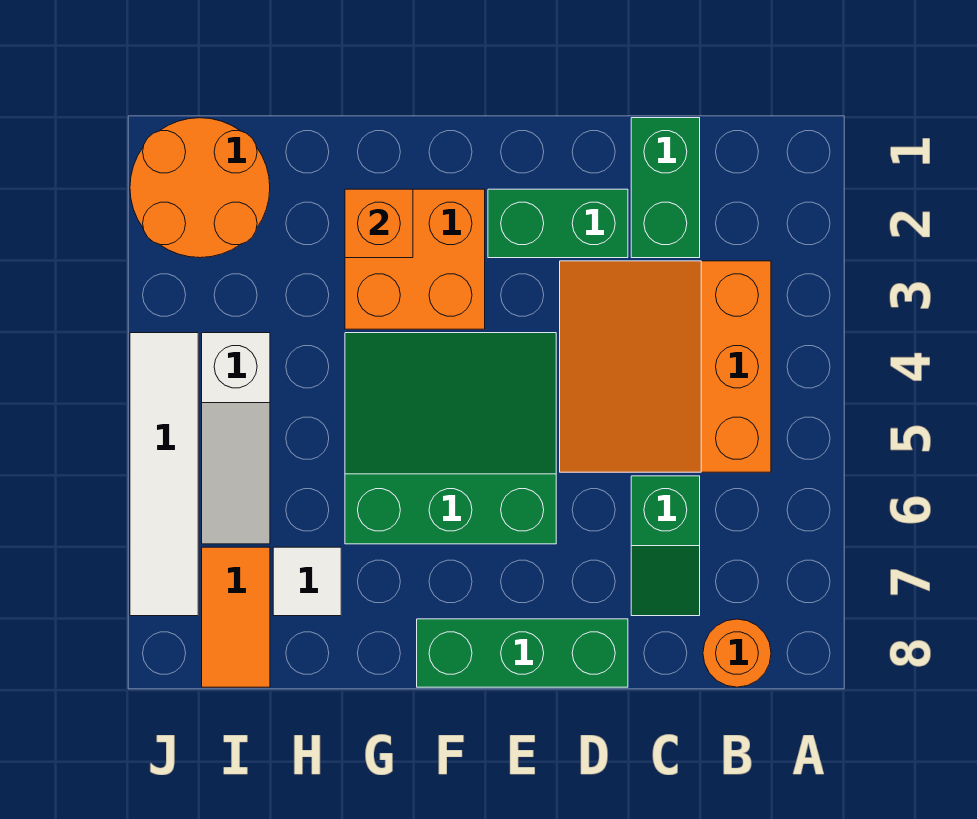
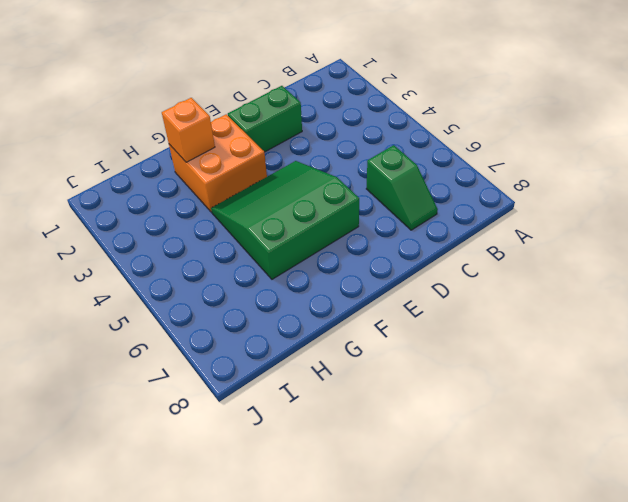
none -> orange 3x3 slope [560,261,771,472]
none -> orange 1x1 round brick [703,619,771,687]
none -> green 1x2 brick [631,118,700,258]

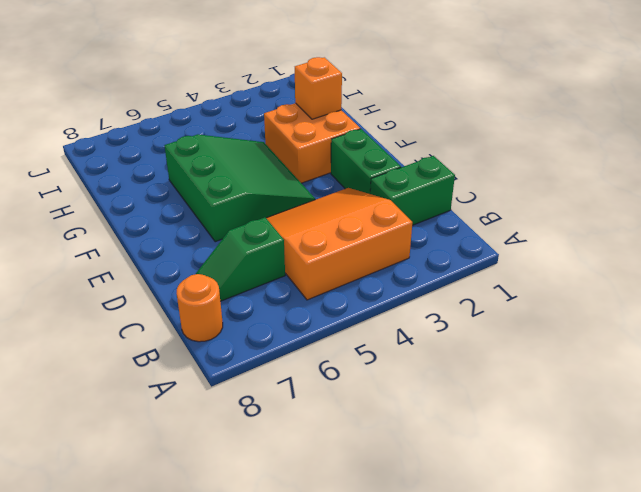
none -> green 1x3 brick [417,619,628,687]
none -> white 1x1 tile [273,547,341,616]
none -> orange 2x2 round brick [130,118,270,258]

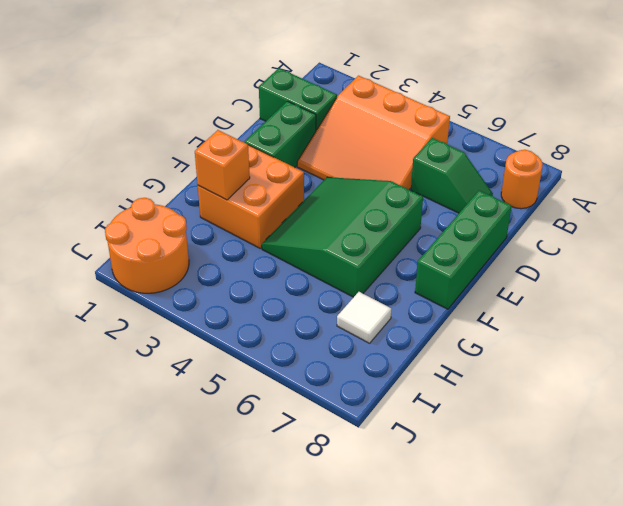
none -> white 1x3 slope [202,333,270,544]
none -> orange 1x2 tile [202,547,270,687]
none -> white 1x4 tile [130,333,198,616]

